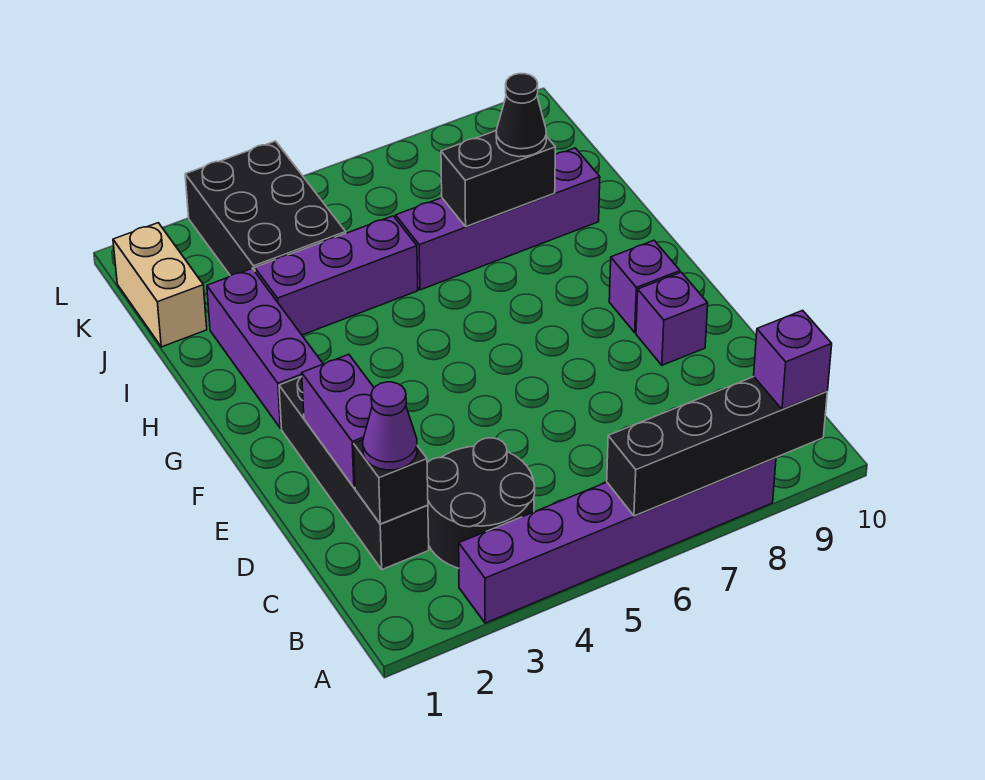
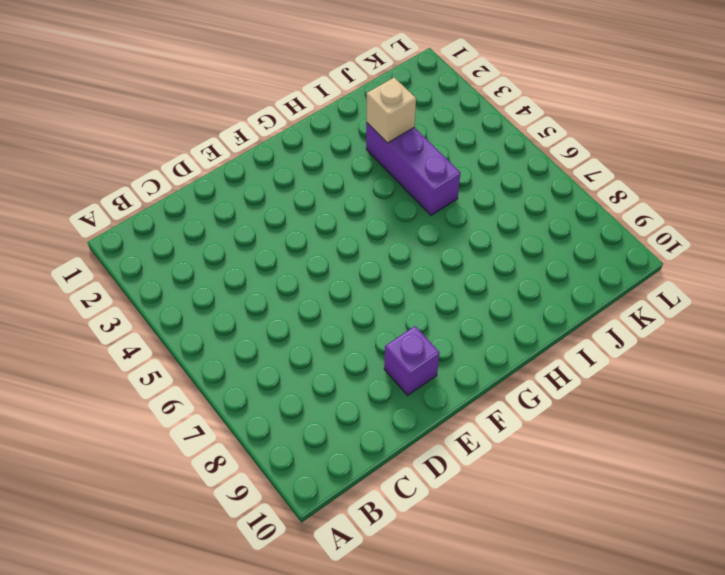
tan 1x1 brick [366,77,416,143] -> none
none -> purple 1x6 brick [459,458,776,623]
none -> black 2x2 round brick [427,438,535,568]
none -> black 1x4 brick [279,376,429,569]

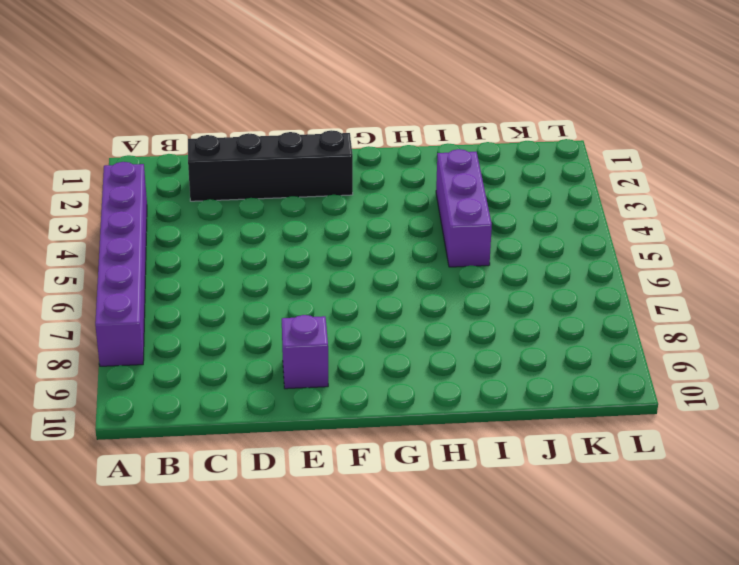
none -> black 2x2 round brick [427,438,535,568]
none -> purple 1x1 brick [609,240,680,333]
none -> purple 1x3 brick [207,269,323,428]

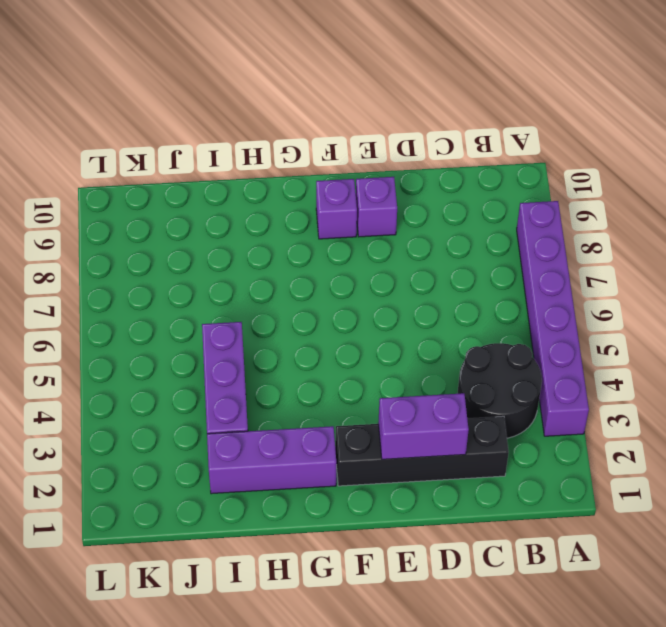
none -> purple 1x4 brick [396,148,600,290]
none -> tan 1x2 brick [113,223,207,347]
none -> black 2x3 brick [185,141,346,276]

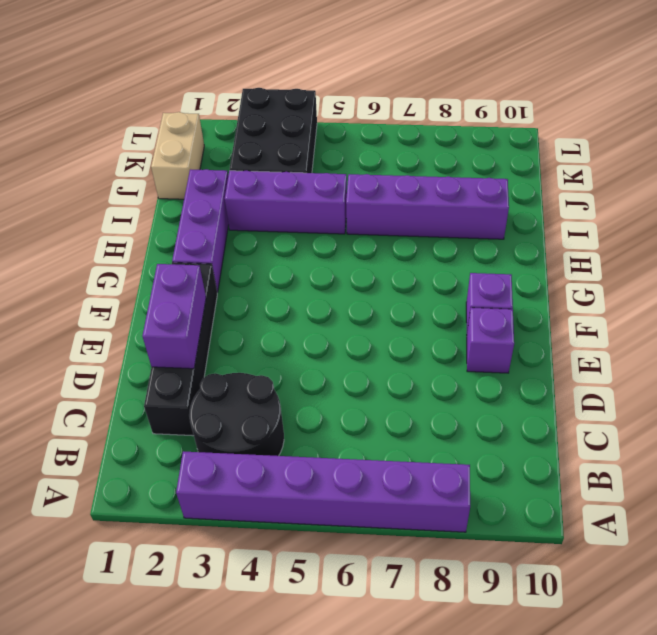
none -> black 1x4 brick [607,377,827,516]
none -> black 1x1 brick [354,440,428,524]
none -> black 1x2 brick [441,131,556,226]

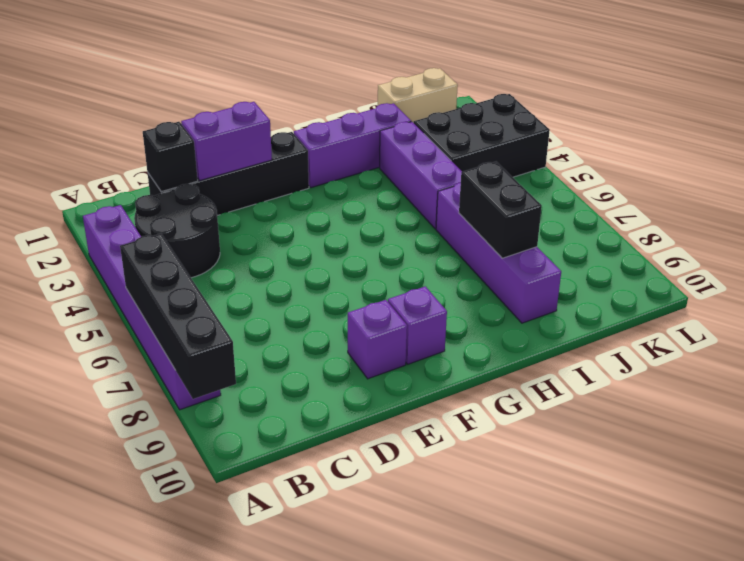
none -> purple 1x1 brick [754,310,832,409]
none -> purple 1x1 cone [363,382,417,470]
none -> black 1x1 cone [496,74,546,157]

